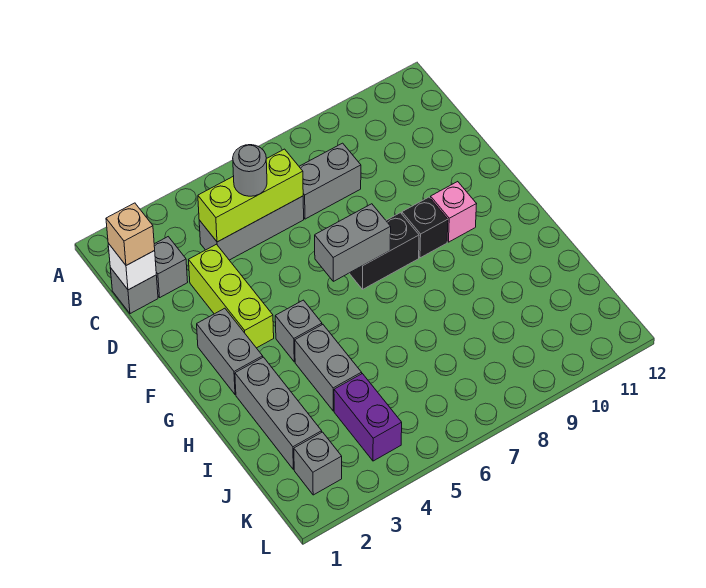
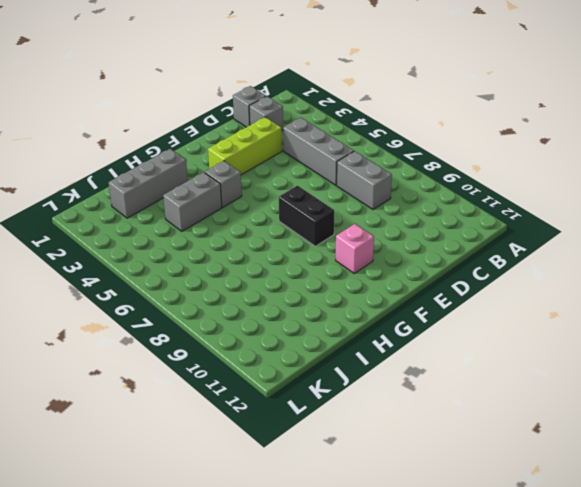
none -> grey 1x2 brick [197,308,263,395]
none -> black 1x1 brick [402,197,448,258]
none -> purple 1x2 brick [334,374,402,461]

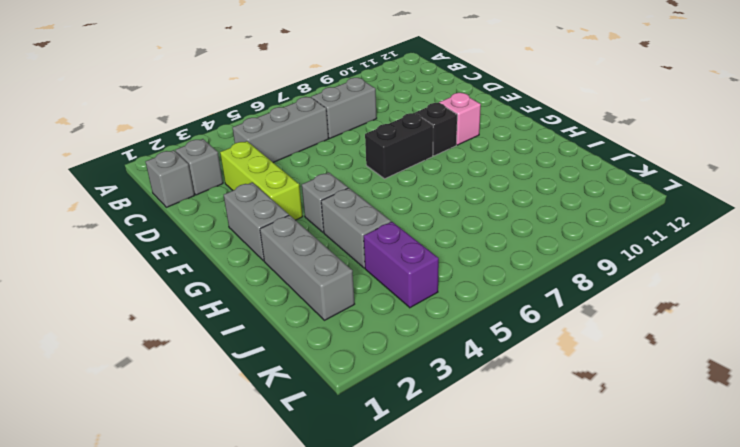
none -> grey 1x1 brick [294,432,342,495]
none -> white 1x1 brick [108,243,156,290]
none -> lime 1x3 brick [198,149,303,242]

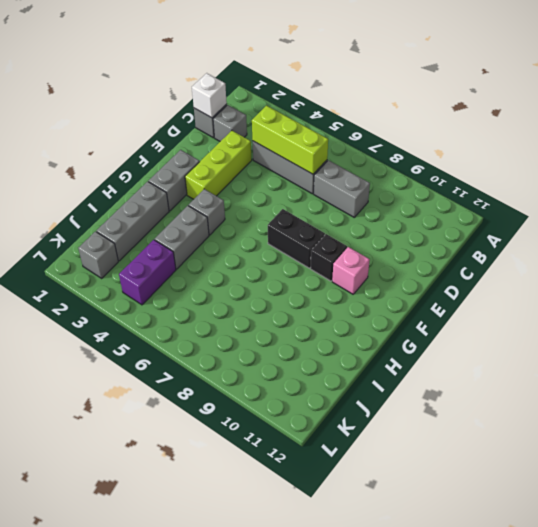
none -> grey 1x2 brick [315,204,391,281]
none -> tan 1x1 brick [106,203,155,266]
none -> grey 1x1 round brick [233,145,267,196]

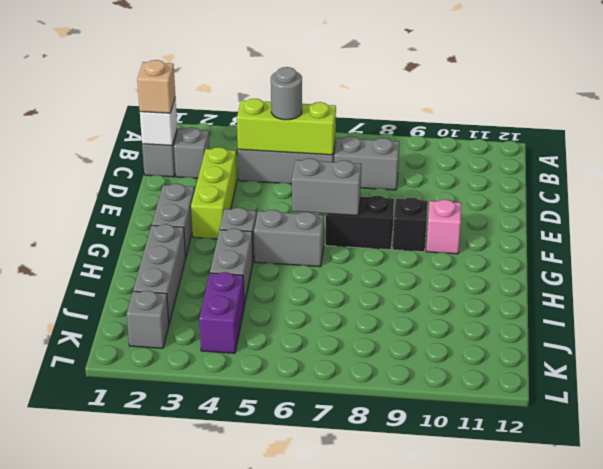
grey 1x2 brick [254,210,324,267] -> none

